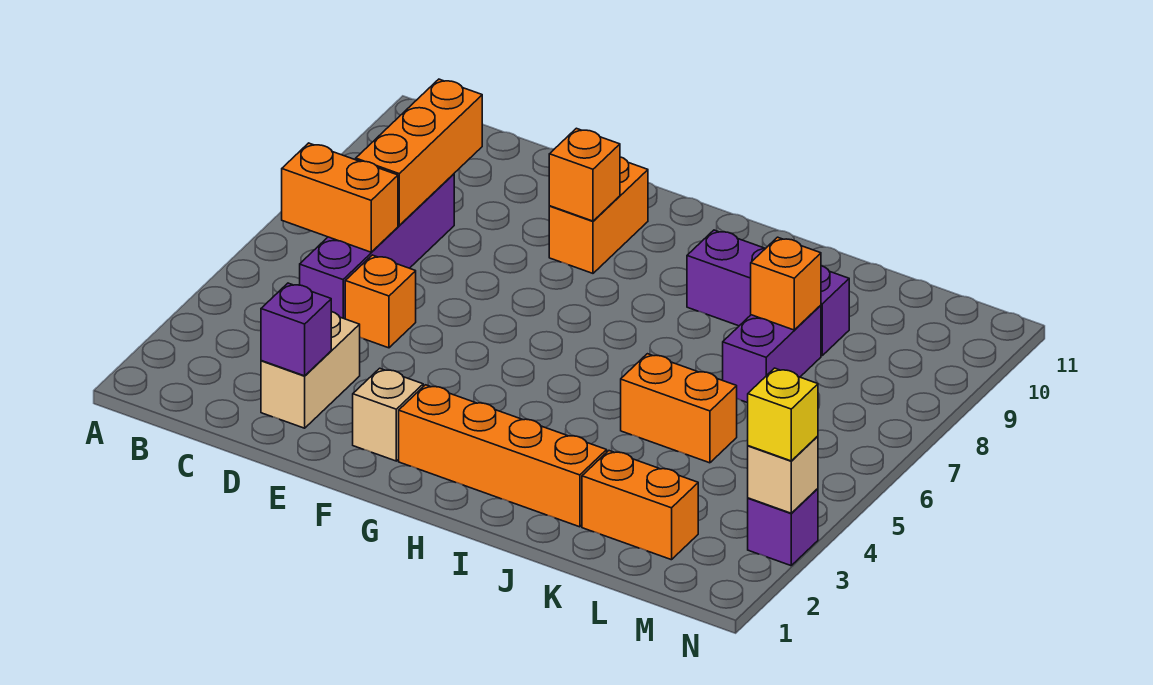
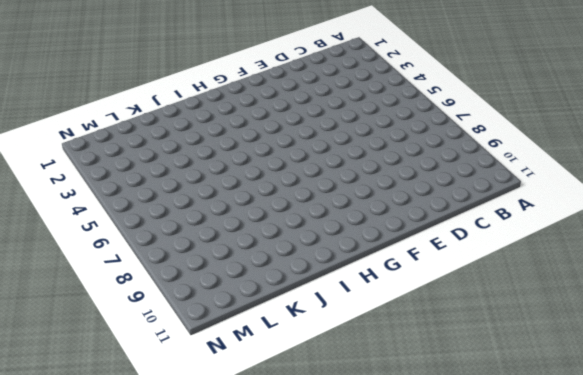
none -> purple 1x4 brick [300,174,454,319]
none -> tan 1x2 brick [261,312,360,428]
none -> orange 1x1 brick [345,255,416,348]

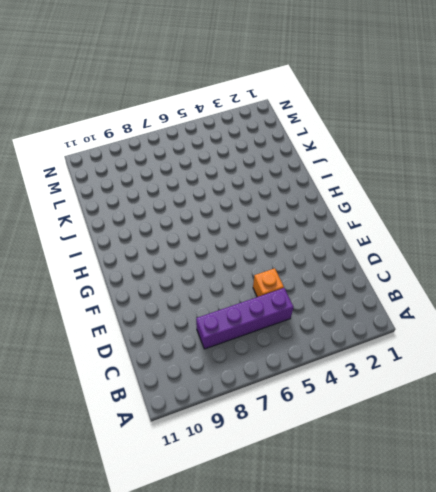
none -> tan 1x2 brick [261,312,360,428]
none -> tan 1x1 brick [353,368,423,461]
none -> orange 1x2 brick [549,157,648,273]

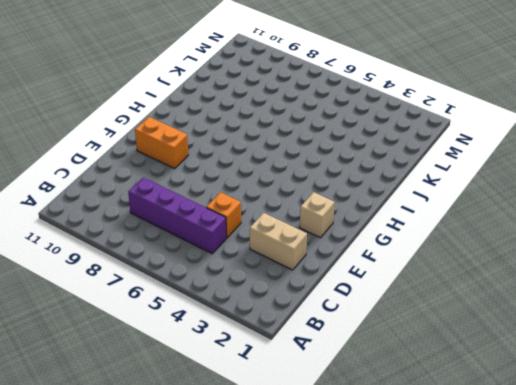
none -> orange 1x4 brick [399,385,607,527]
none -> purple 1x3 brick [687,230,849,355]
none -> orange 1x2 brick [621,354,737,463]

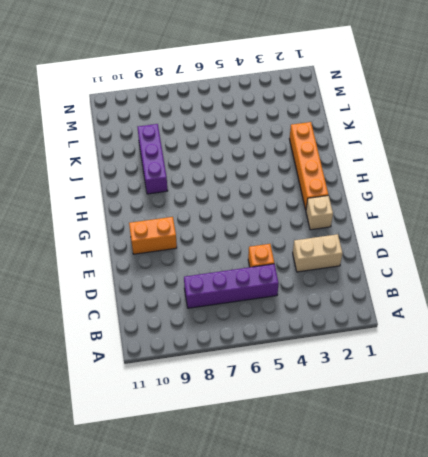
none -> orange 1x2 brick [621,354,737,463]
none -> orange 1x2 brick [582,451,698,560]
none -> purple 1x2 brick [723,305,821,403]

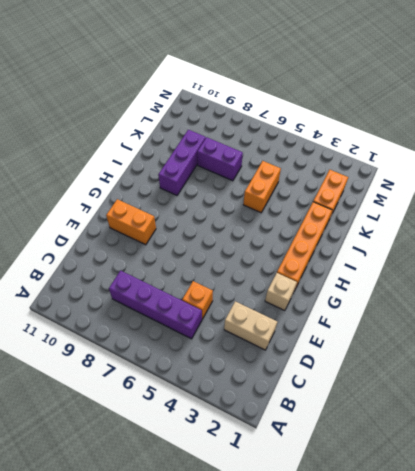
none -> purple 1x1 brick [748,489,818,566]
none -> orange 1x2 brick [282,143,398,252]
none -> orange 1x3 brick [356,79,482,226]

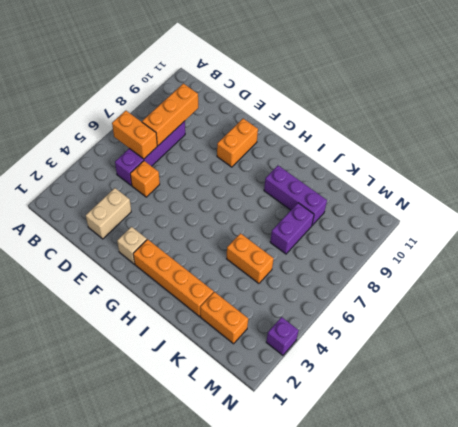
none -> purple 1x1 brick [261,283,331,376]
none -> orange 1x1 brick [549,128,620,221]
none -> orange 1x1 brick [751,237,821,330]

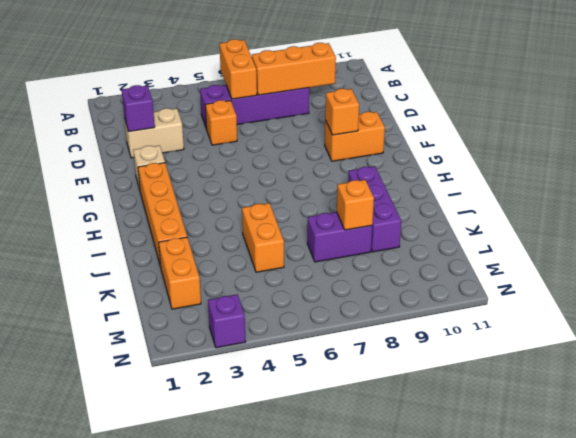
none -> tan 1x1 brick [748,436,818,513]
none -> yellow 1x1 brick [748,368,818,461]

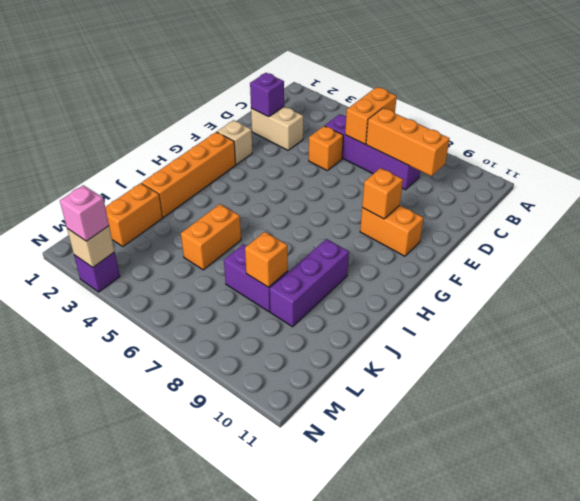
pink 1x1 brick [60,185,109,241] -> yellow 1x1 brick [748,368,818,461]

